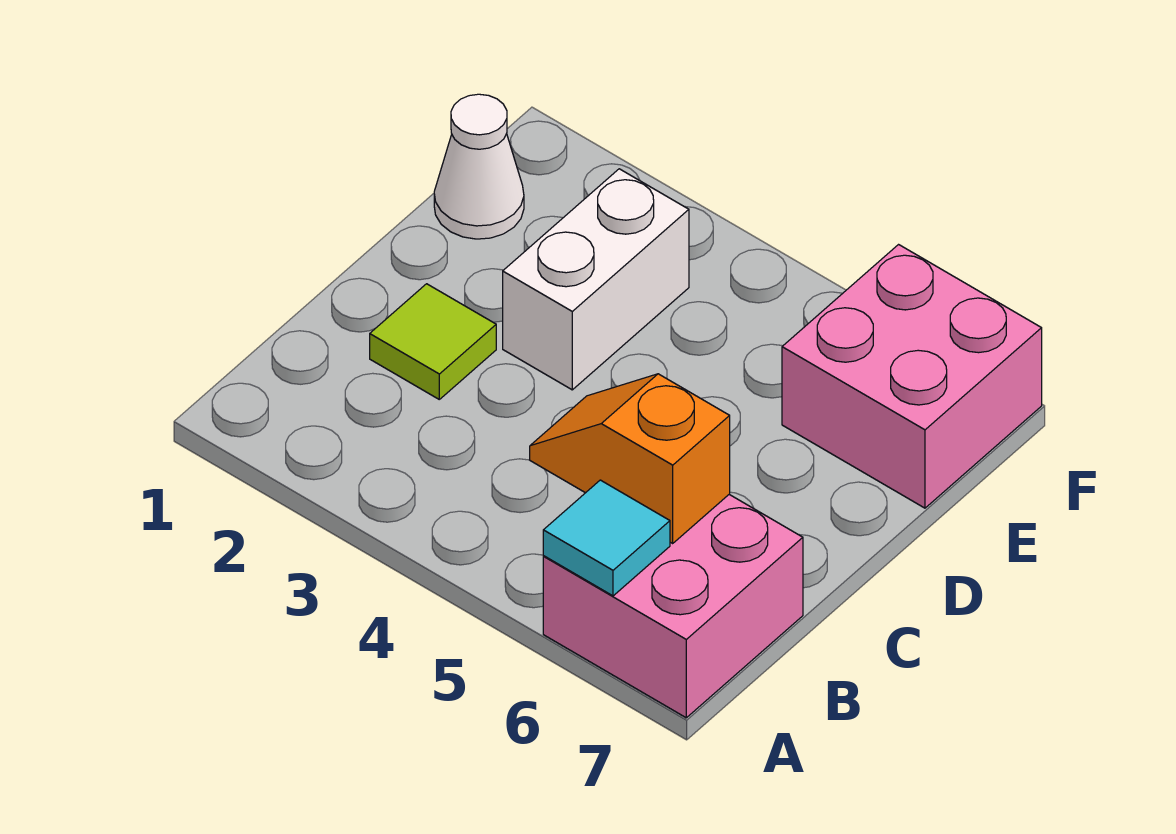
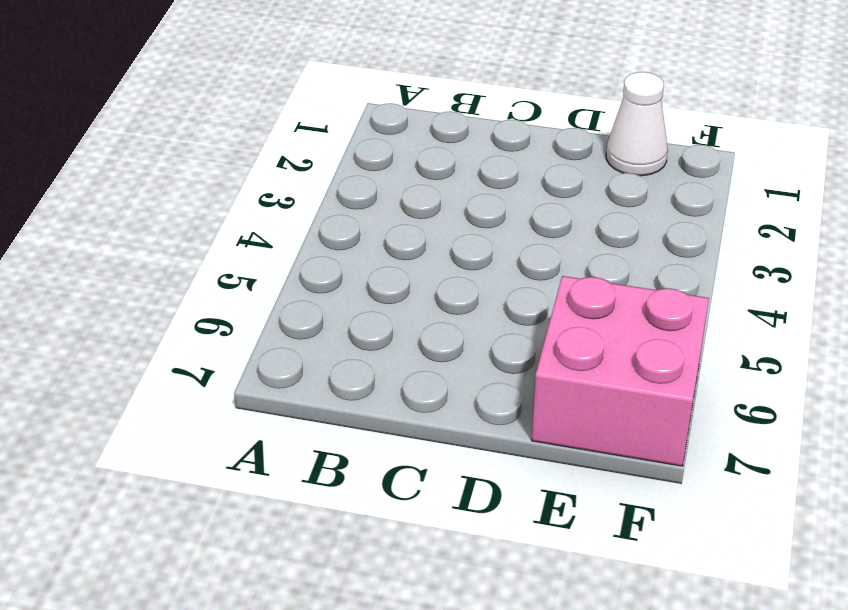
none -> pink 2x2 brick [543,495,803,718]
none -> lime 1x1 tile [370,284,496,399]

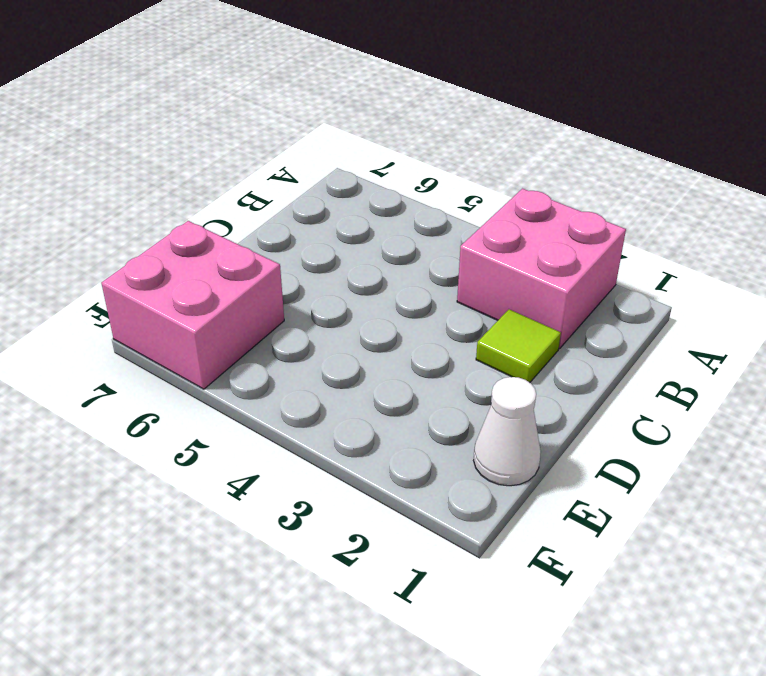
pink 2x2 brick [457,189,626,349] -> pink 2x2 brick moved to [543,495,803,718]
none -> white 1x2 brick [503,169,689,390]
none -> cyan 1x1 tile [543,480,670,596]

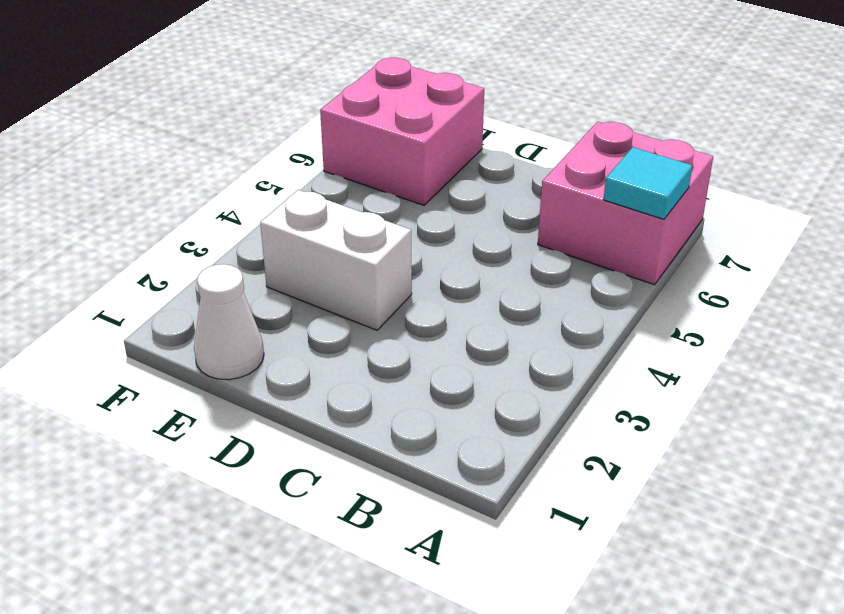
none -> lime 1x1 tile [370,284,496,399]
none -> orange 1x2 slope [530,374,730,543]

